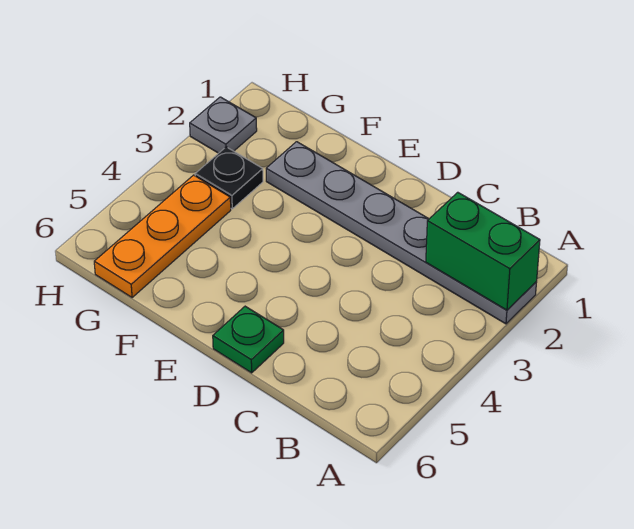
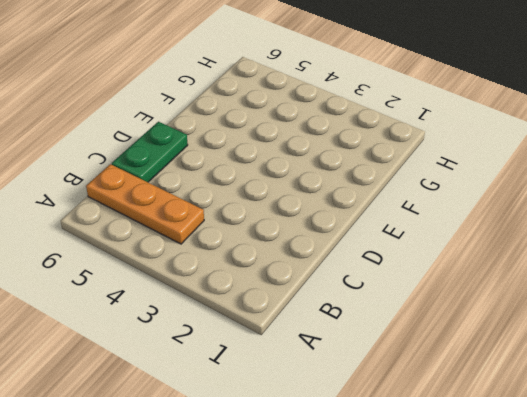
orange 1x3 plate [86,164,204,244] -> orange 1x3 plate moved to [94,175,231,298]
green 1x2 plate [112,122,188,182] -> green 1x1 plate [213,306,284,373]
none -> grey 1x6 plate [266,142,537,324]
none -> black 1x1 plate [195,147,263,209]

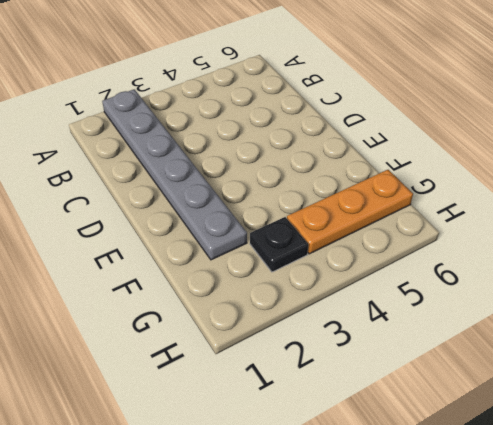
none -> green 1x1 plate [213,306,284,373]
none -> grey 1x1 plate [190,97,257,153]

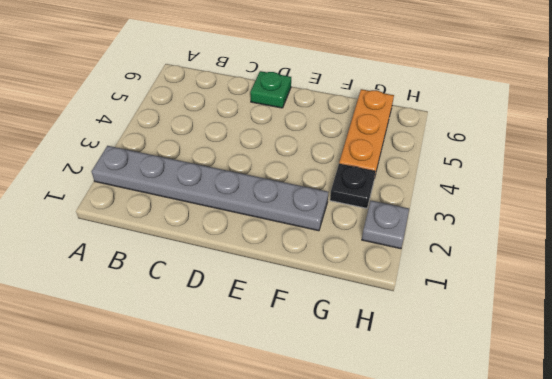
none -> green 1x2 brick [426,192,540,310]

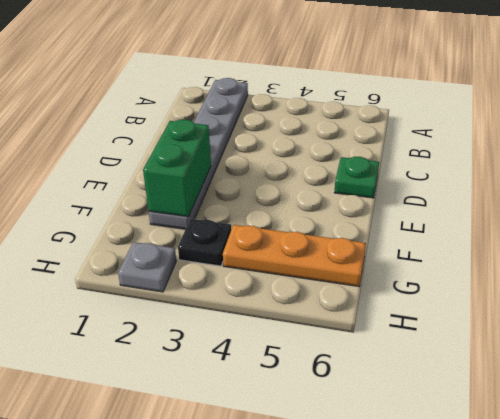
green 1x2 brick [143,119,211,217] -> green 1x2 brick moved to [426,192,540,310]

